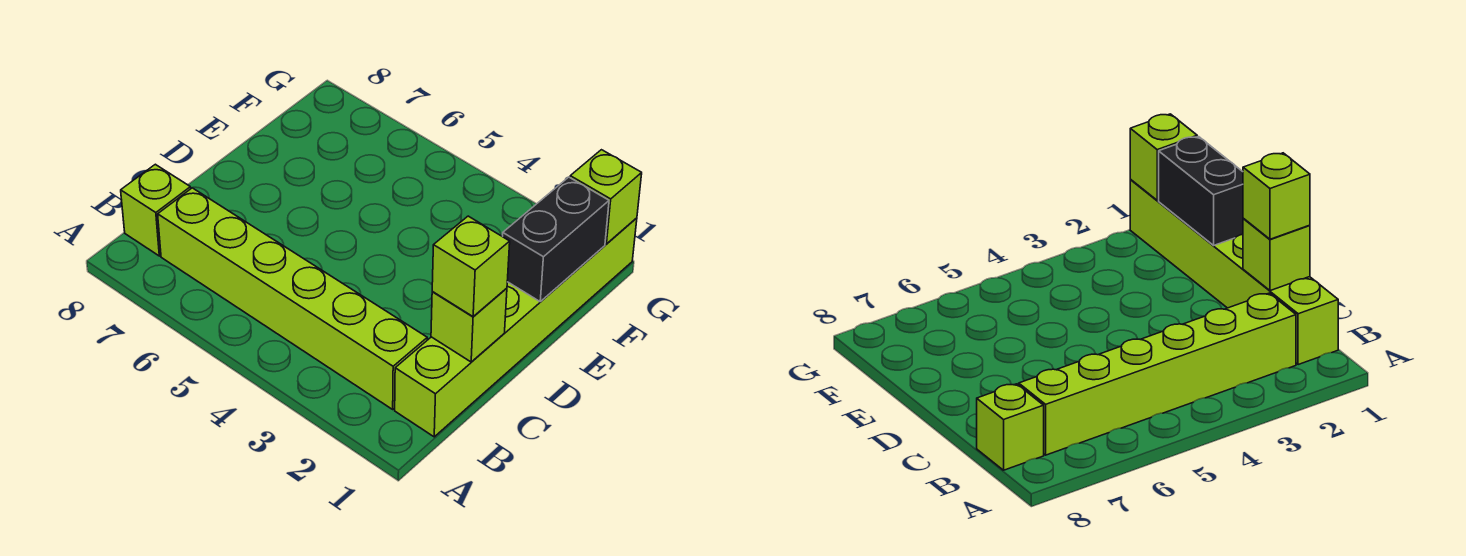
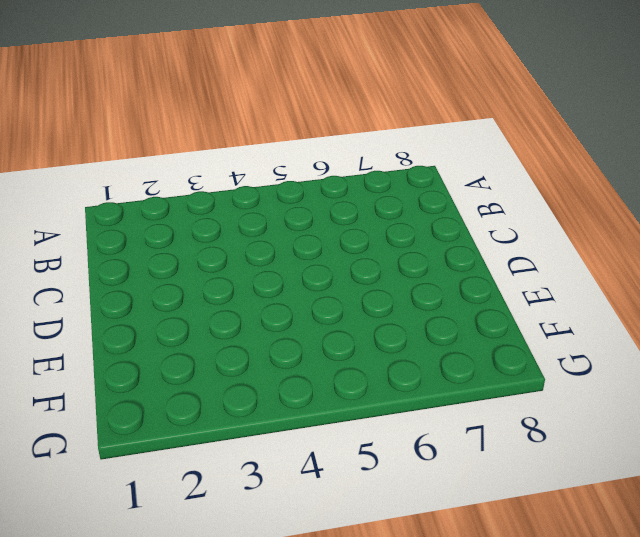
none -> lime 1x6 brick [395,218,637,437]
none -> lime 1x6 brick [158,188,427,409]

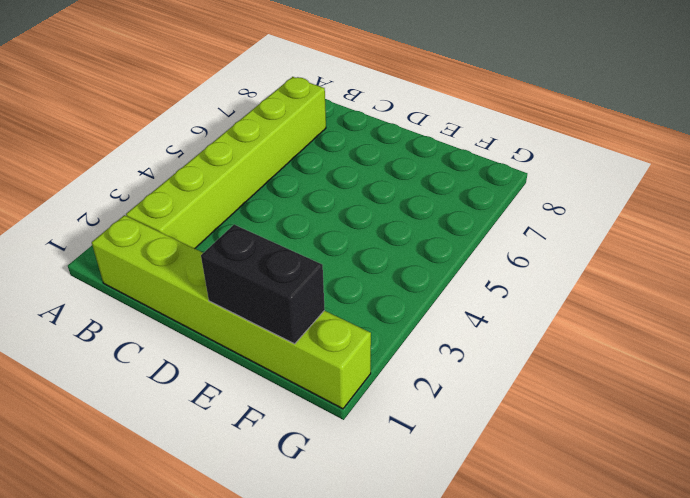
none -> lime 1x1 brick [121,164,191,256]
none -> lime 1x1 brick [431,288,507,362]

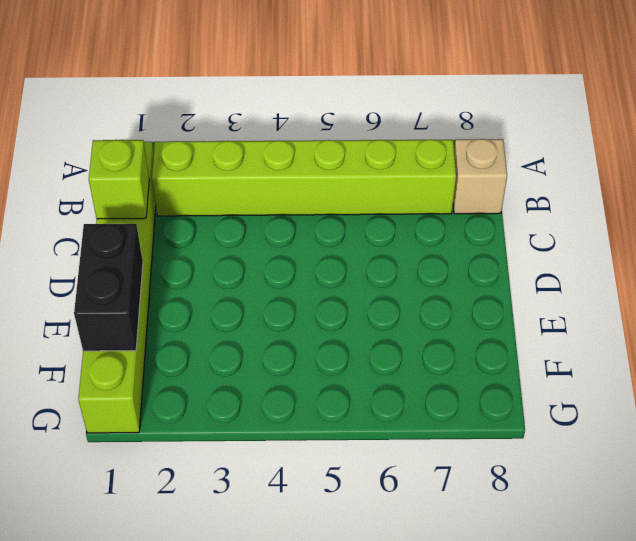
tan 1x1 brick [453,139,507,214] -> lime 1x1 brick [121,164,191,256]
none -> lime 1x1 brick [570,150,642,244]
none -> lime 1x1 brick [432,216,510,317]

